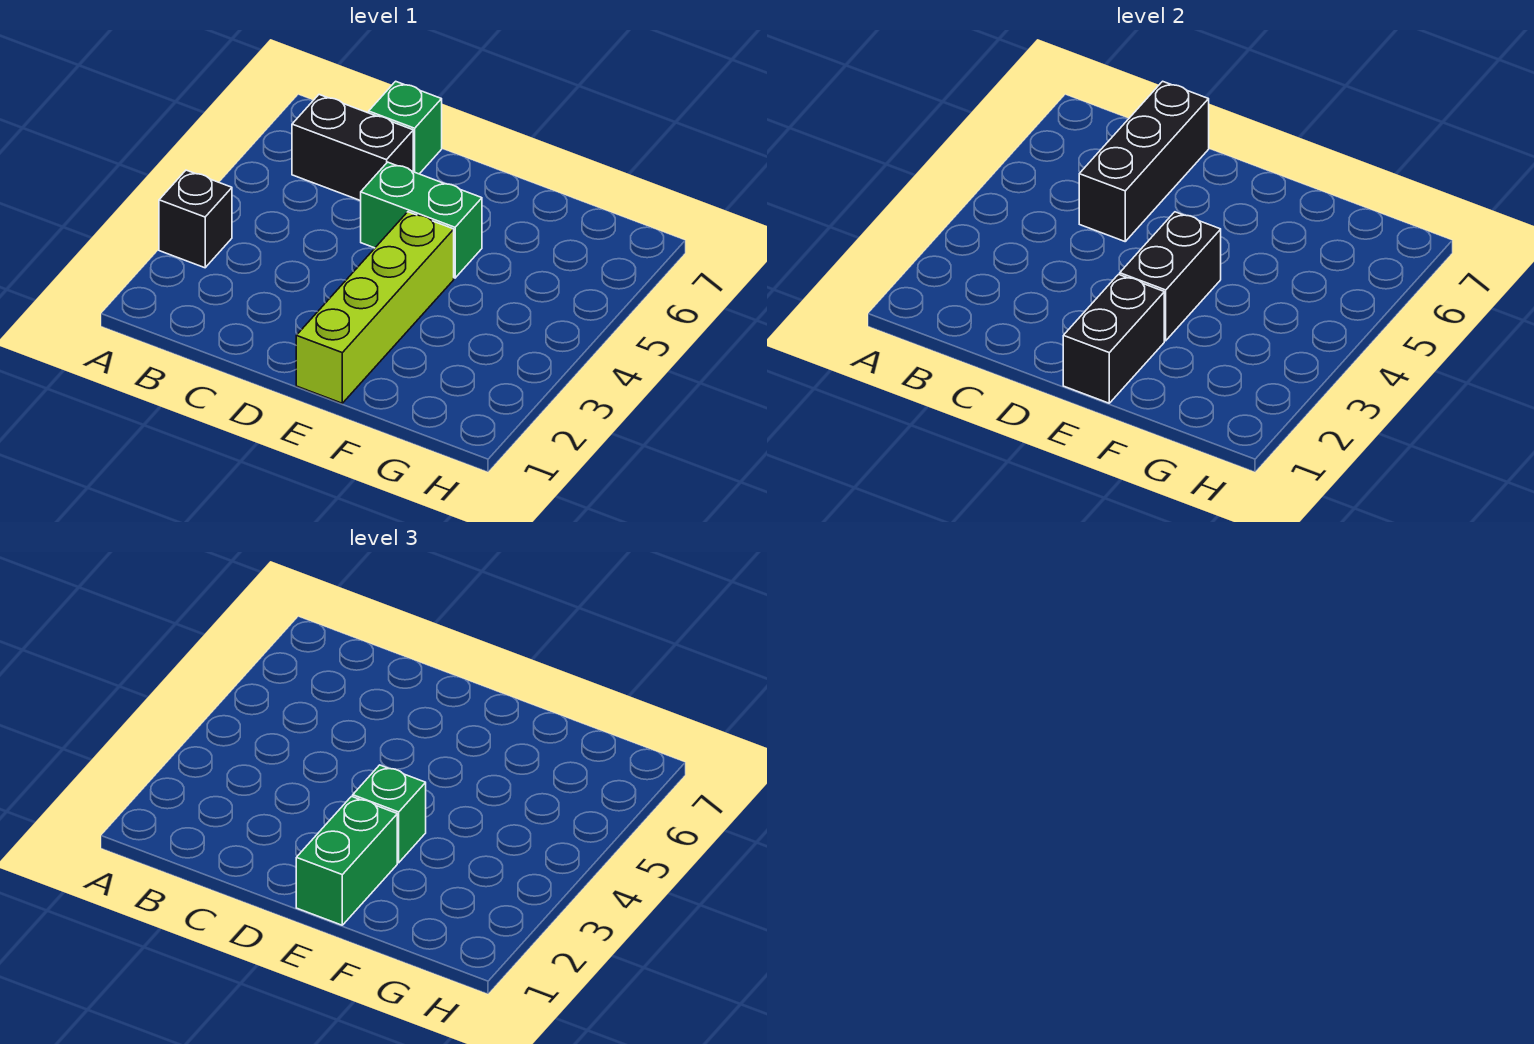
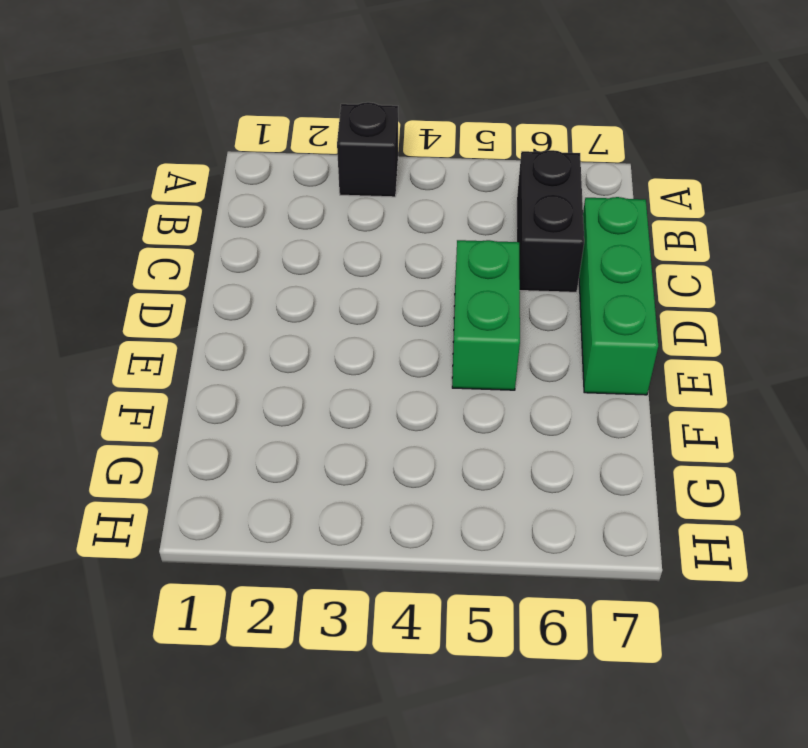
green 1x3 brick [579,197,658,395] -> green 1x1 brick [369,81,442,174]
none -> lime 1x4 brick [296,212,454,403]
none -> black 1x3 brick [1079,81,1209,241]

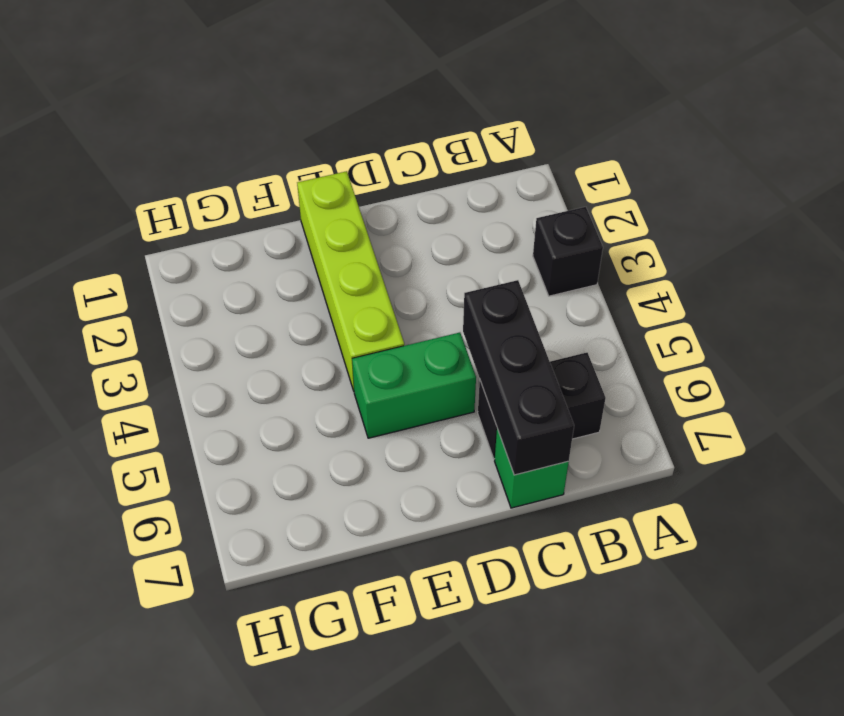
none -> black 1x2 brick [1063,274,1164,403]
none -> black 1x2 brick [1120,212,1221,341]

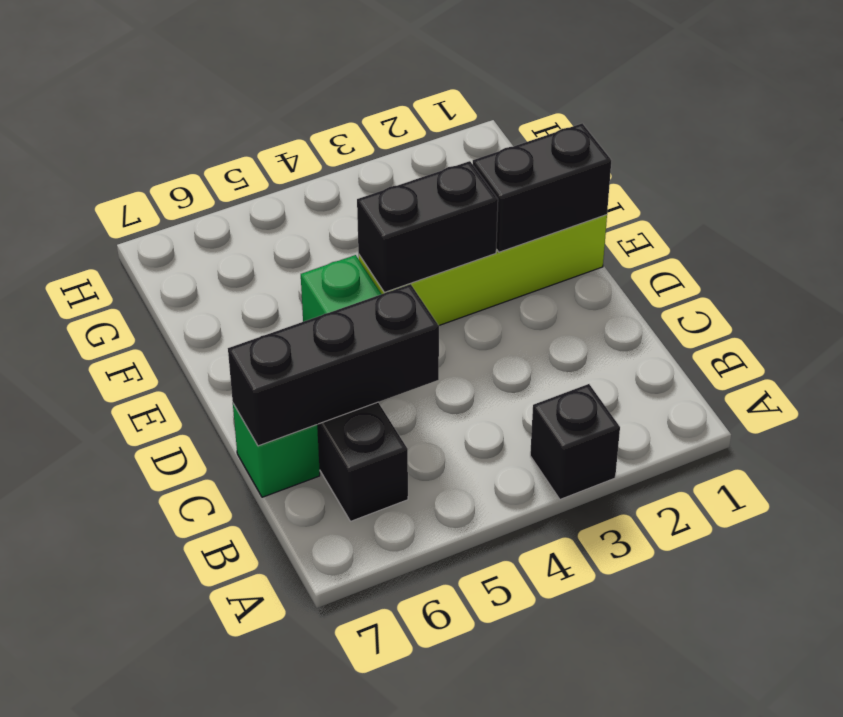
none -> green 1x2 brick [296,796,397,925]
none -> green 1x1 brick [353,765,426,863]

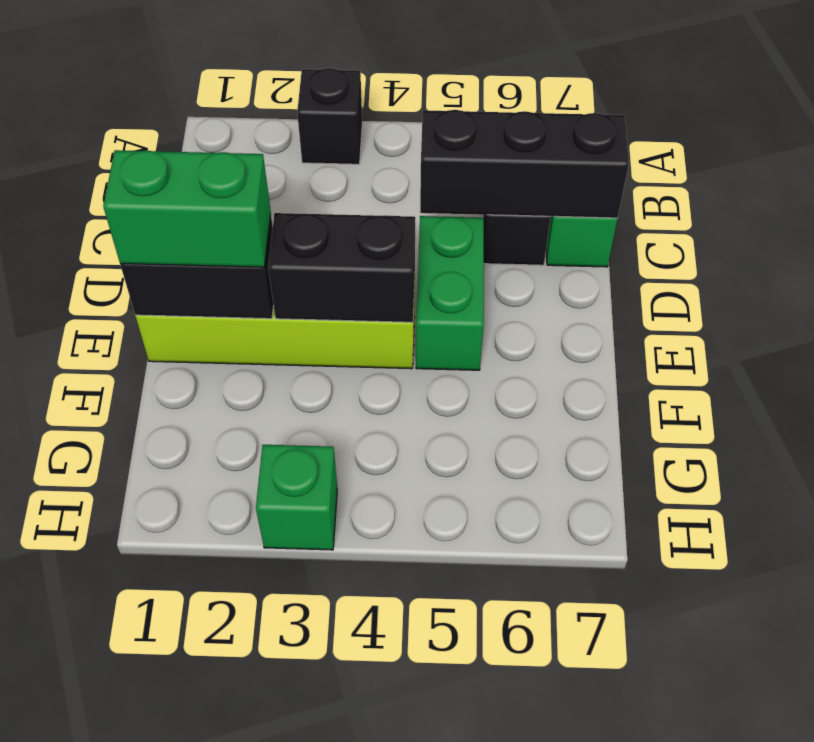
green 1x1 brick [256,445,337,550] -> green 1x1 brick moved to [353,765,426,863]

